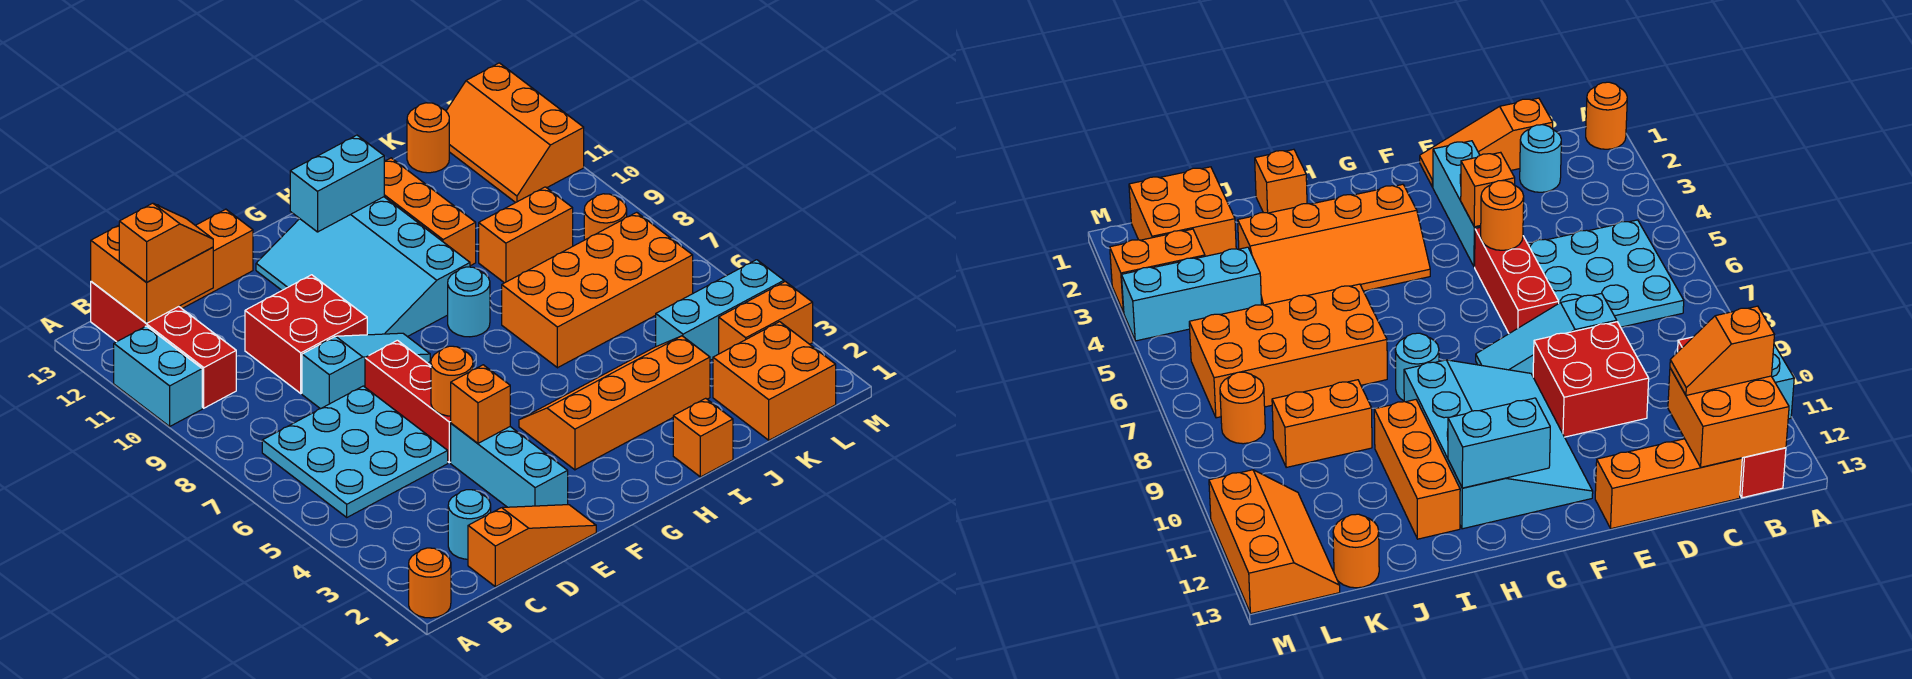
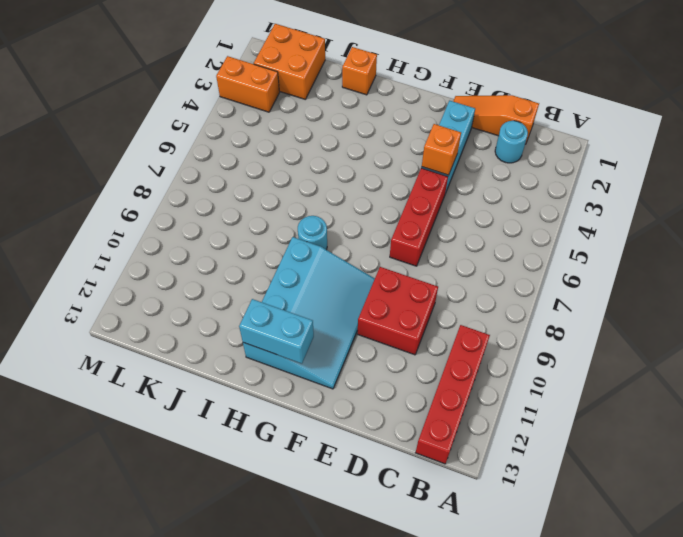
none -> orange 1x1 round brick [409,548,451,618]
none -> cyan 1x2 brick [114,326,202,426]
none -> cyan 3x3 plate [262,386,448,517]

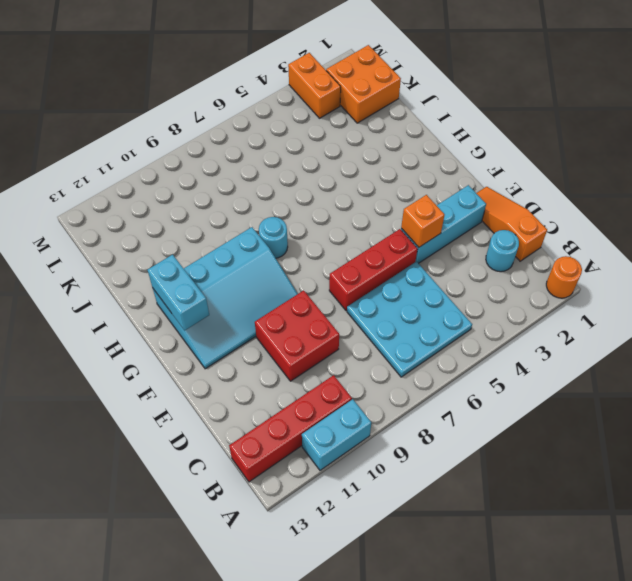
none -> orange 1x3 brick [179,209,253,308]
none -> cyan 1x3 slope [302,333,430,409]
none -> orange 2x4 slope [519,336,710,470]

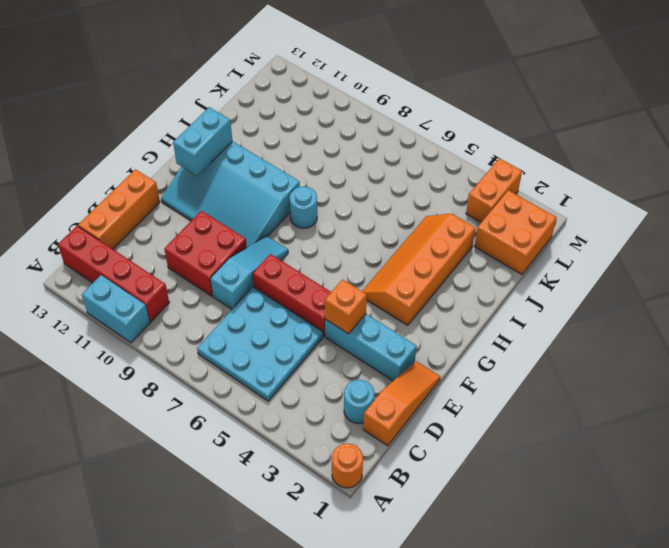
none -> orange 1x1 brick [673,398,733,477]
none -> orange 2x4 brick [502,212,693,368]
none -> orange 1x3 brick [384,158,476,266]

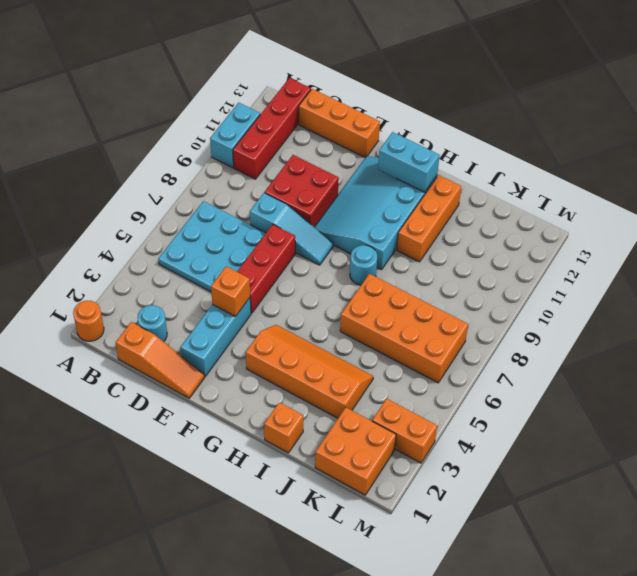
none -> orange 1x2 brick [479,187,573,283]
none -> cyan 1x3 brick [656,260,784,360]
none -> orange 1x1 round brick [407,103,449,173]

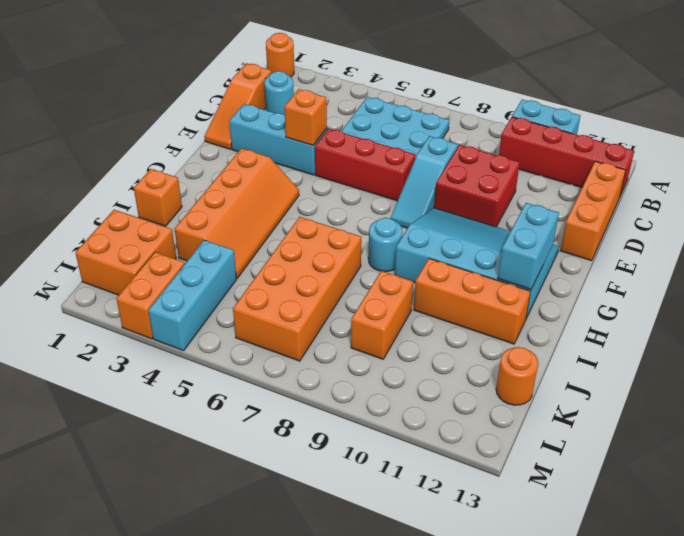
none -> orange 1x1 round brick [584,194,627,240]
none -> orange 2x3 slope [446,63,584,203]
none -> orange 2x2 brick [91,205,213,324]

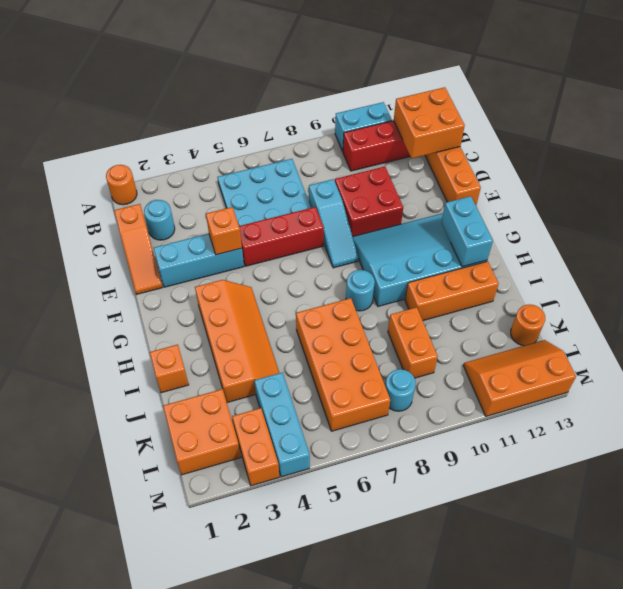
cyan 1x1 round brick [385,369,416,411] -> orange 1x1 round brick [584,194,627,240]
none -> orange 1x1 round brick [431,346,473,416]
none -> orange 1x2 slope [119,203,213,282]

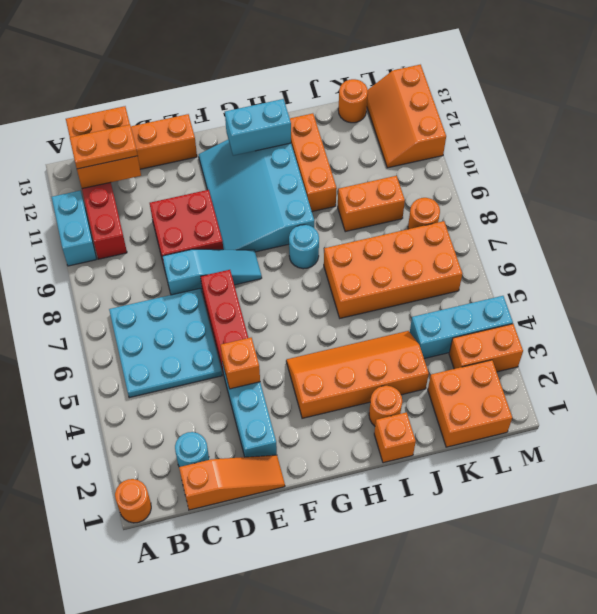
orange 1x2 plate [70,125,138,169] -> orange 1x2 slope [119,203,213,282]
orange 1x1 round brick [369,386,402,426] -> orange 1x1 round brick moved to [431,346,473,416]

